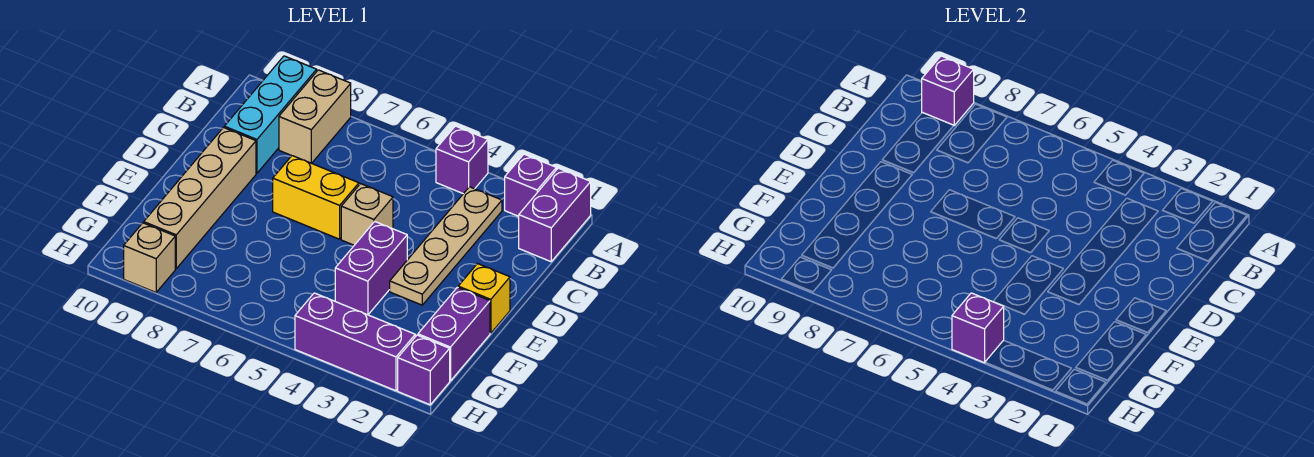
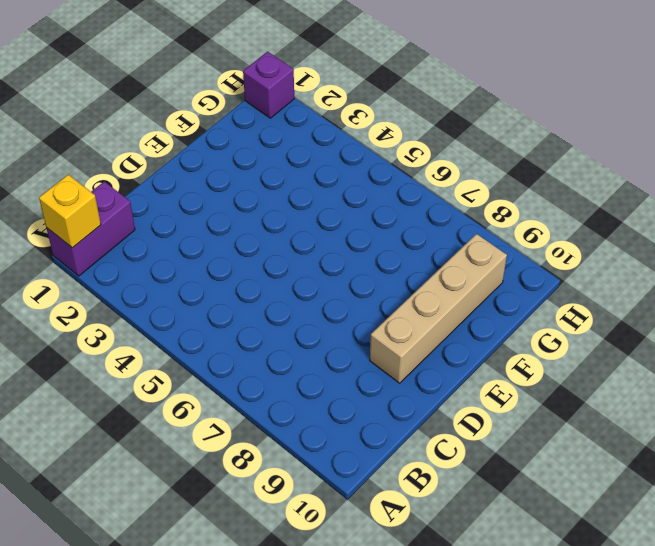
yellow 1x1 brick [39,175,101,248] -> yellow 1x1 brick moved to [458,264,510,333]
none -> purple 1x1 brick [505,154,556,216]
none -> purple 1x1 brick [436,126,488,194]
none -> tan 1x2 brick [279,70,351,163]

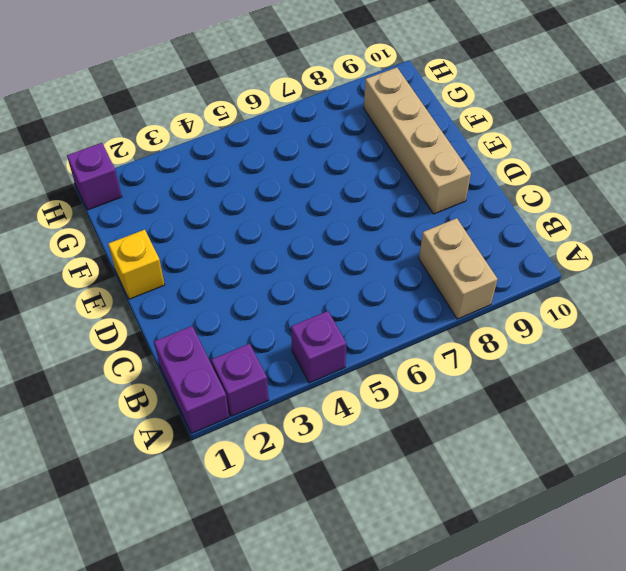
none -> cyan 1x3 brick [224,56,317,173]
none -> tan 1x4 plate [390,187,502,305]
none -> tan 1x1 brick [341,184,393,245]

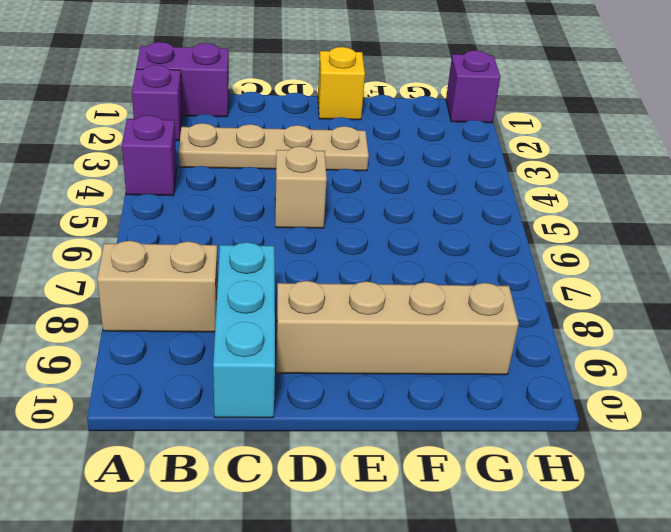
cyan 1x3 brick [213,242,275,418] -> cyan 1x3 brick turned to [224,56,317,173]
none -> yellow 1x2 brick [273,156,359,239]
none -> purple 1x2 brick [335,222,407,315]
none -> purple 1x2 brick [418,287,490,381]

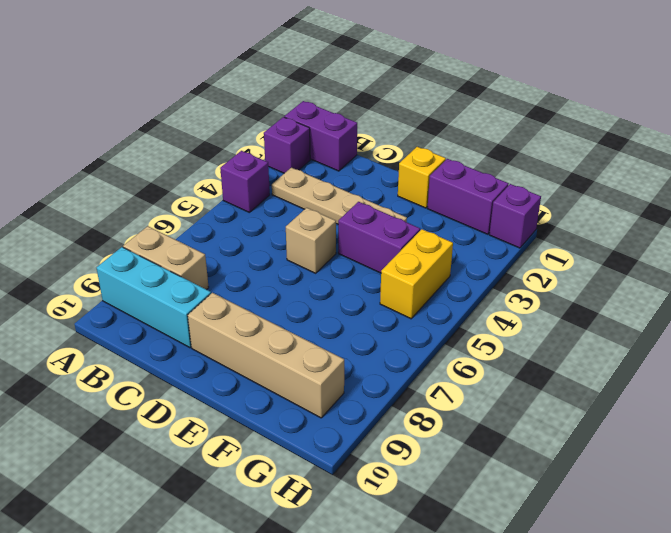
yellow 1x2 brick [380,229,453,319] -> yellow 1x2 brick moved to [273,156,359,239]
none -> purple 1x3 brick [295,293,415,391]
none -> tan 1x1 brick [124,223,175,292]
none -> purple 1x1 brick [922,56,974,125]

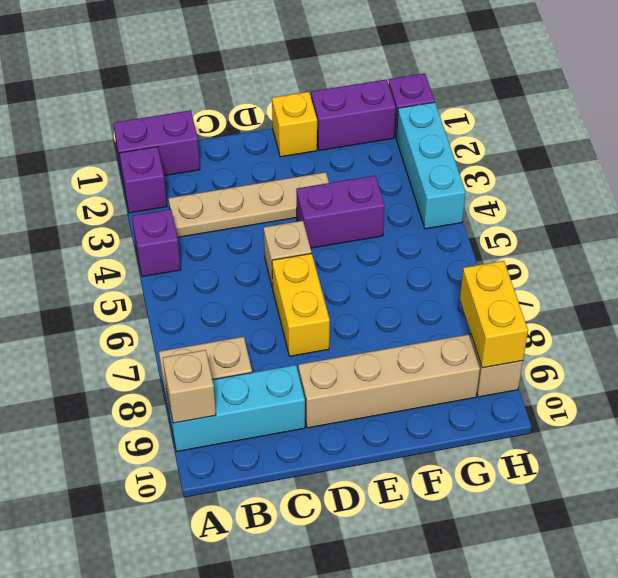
tan 1x1 brick [163,350,216,423] -> purple 1x1 brick [922,56,974,125]
cyan 1x3 brick [396,102,466,229] -> purple 1x3 brick [295,293,415,391]
yellow 1x2 brick [460,261,528,368] -> none
none -> purple 1x1 brick [952,293,1004,363]

